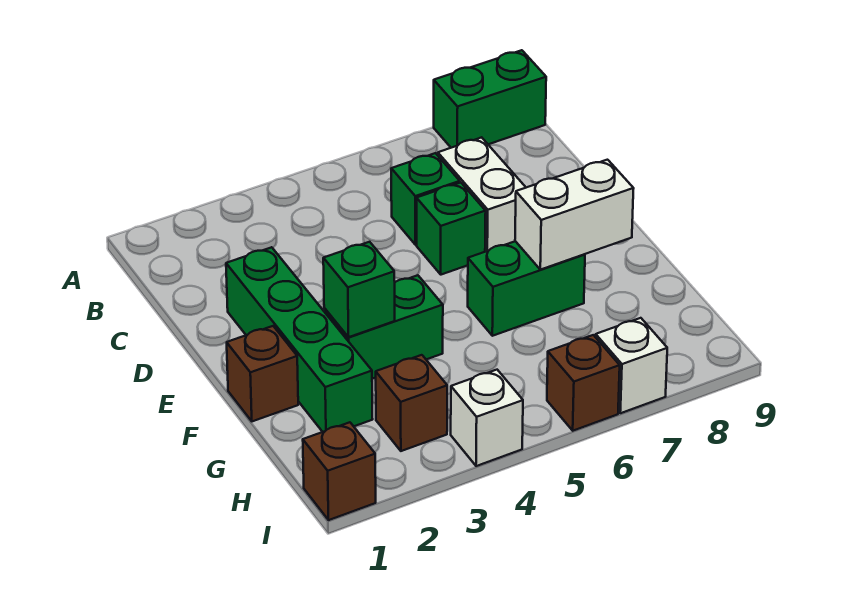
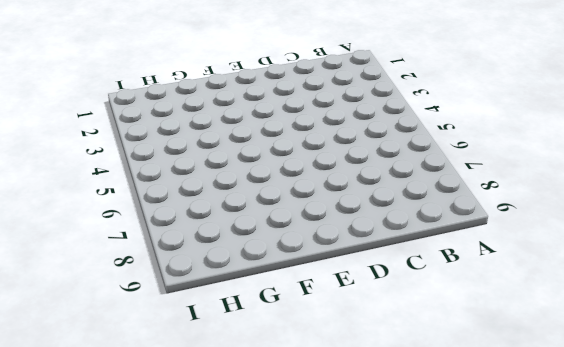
none -> green 1x2 brick [434,50,546,148]
none -> green 1x1 brick [391,153,460,245]
none -> white 1x2 brick [438,137,526,252]

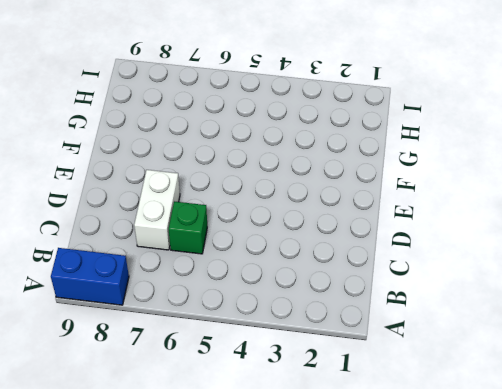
blue 1x2 brick [51,248,129,305] -> green 1x2 brick [434,50,546,148]
none -> green 1x4 brick [226,247,373,432]
none -> green 1x1 brick [417,183,486,275]
none -> brown 1x1 brick [227,326,298,421]

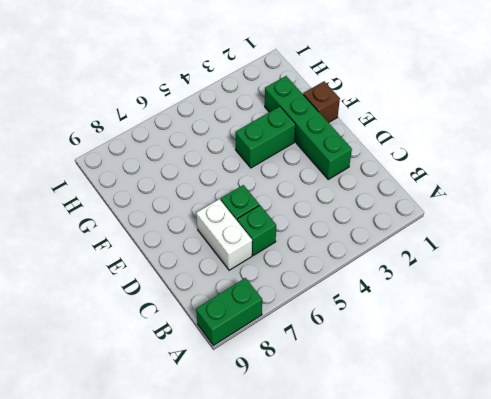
none -> green 1x2 brick [468,241,585,336]
none -> brown 1x1 brick [376,355,447,451]
none -> brown 1x1 brick [303,422,376,520]

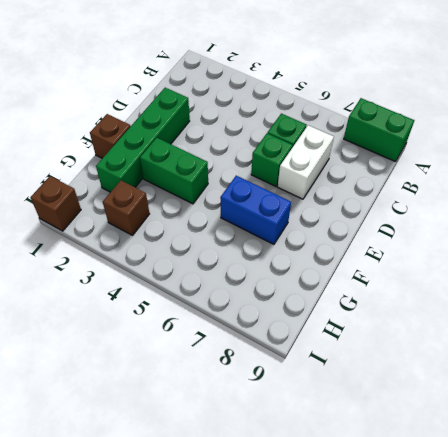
blue 1x2 brick [220,176,291,244] -> green 1x2 brick [468,241,585,336]
none -> white 1x1 brick [451,370,523,466]
none -> brown 1x1 brick [547,335,620,431]
none -> white 1x1 brick [596,318,667,413]

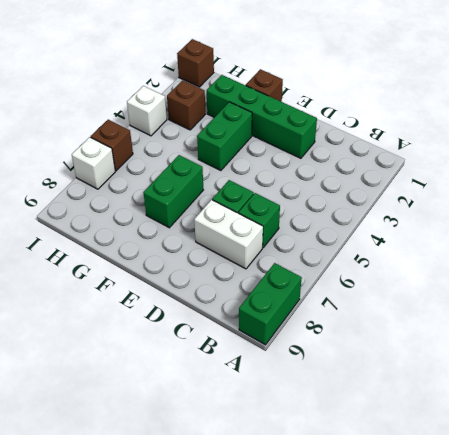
none -> green 1x1 brick [323,242,395,337]
none -> white 1x2 brick [515,160,634,270]

